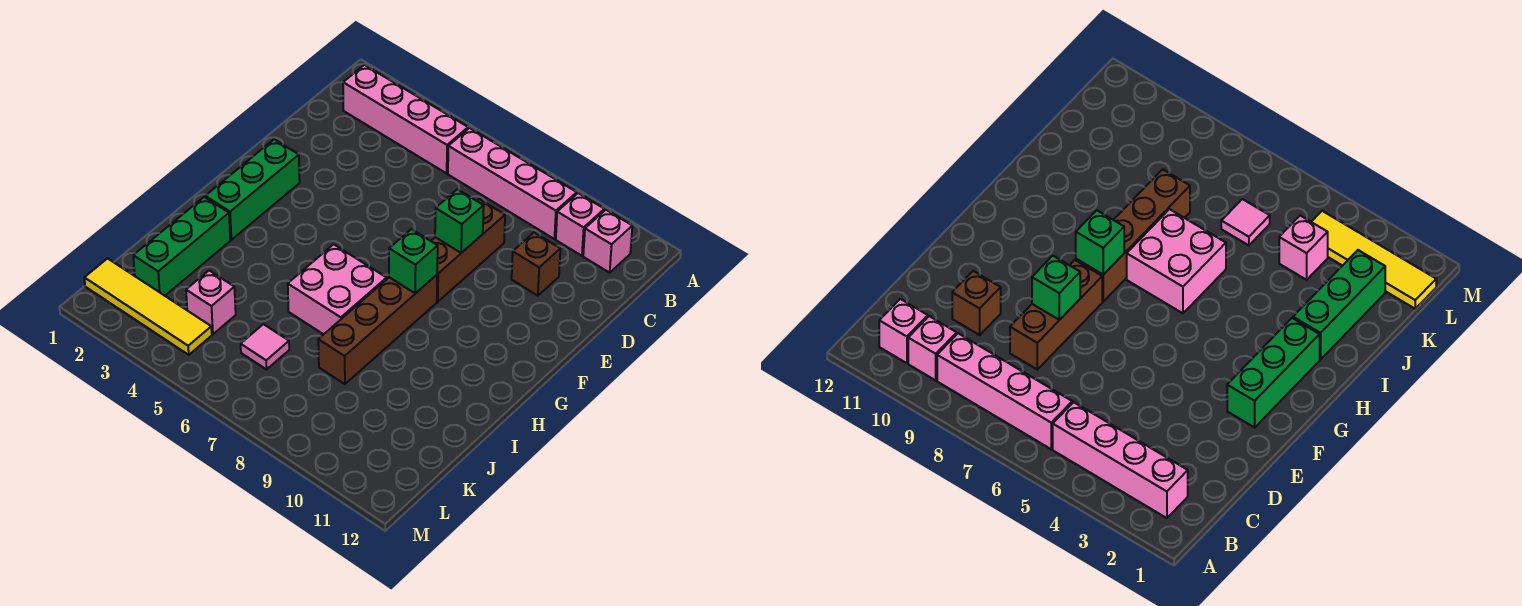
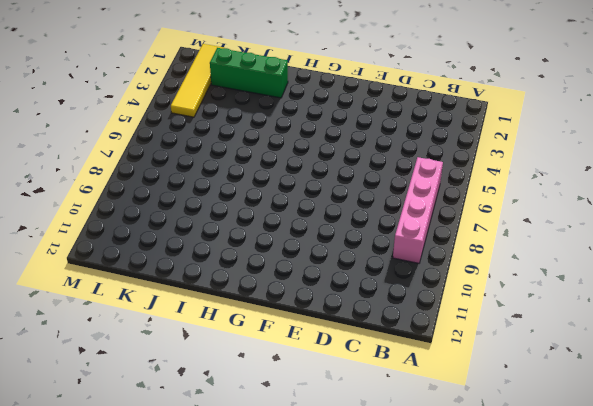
none -> pink 1x4 brick [343,65,468,173]
none -> pink 1x1 brick [556,193,604,256]
none -> pink 1x1 brick [583,210,632,273]

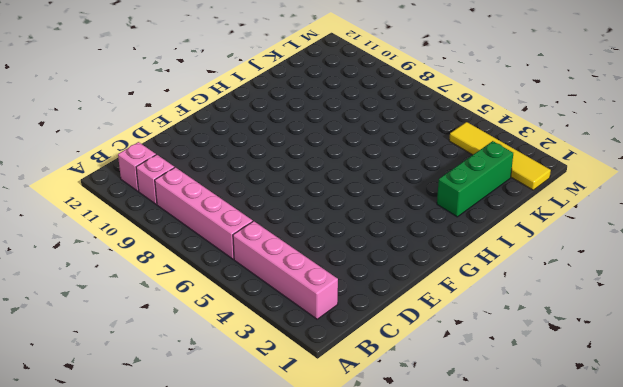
none -> brown 1x3 brick [431,199,505,302]
none -> brown 1x1 brick [512,233,560,296]
none -> green 1x3 brick [205,139,300,240]

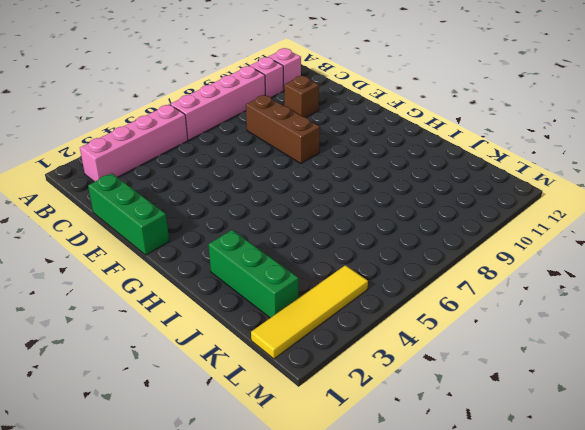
green 1x3 brick [88,173,169,255] -> green 1x3 brick moved to [205,139,300,240]
none -> brown 1x4 brick [318,275,437,384]
none -> pink 2x2 brick [288,244,387,334]
none -> pink 1x1 brick [186,271,236,334]

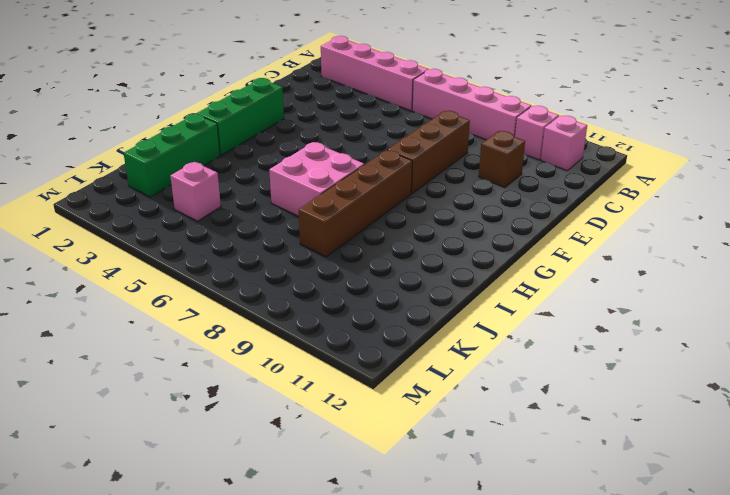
none -> pink 1x1 tile [241,324,289,369]
none -> yellow 1x4 tile [84,259,212,355]
none -> green 1x1 brick [435,189,484,253]

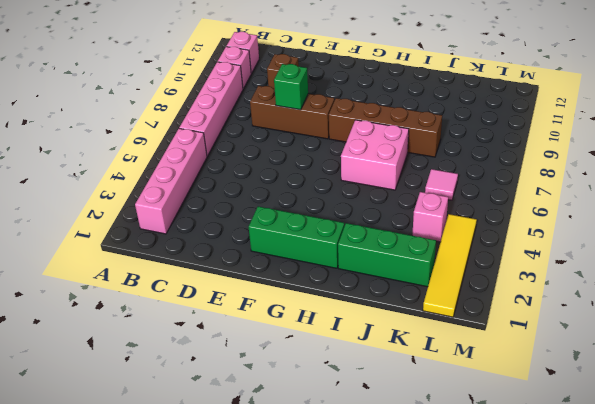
none -> green 1x1 brick [389,229,438,293]

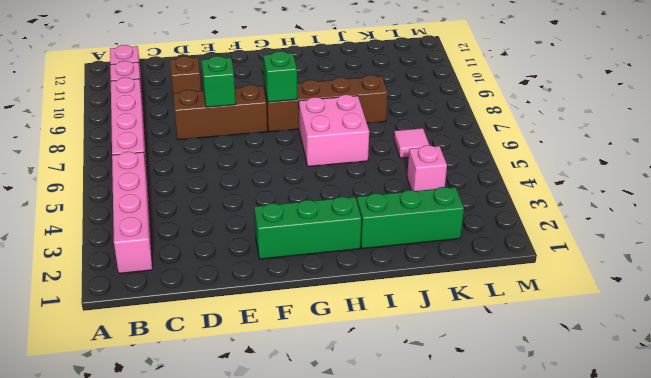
none -> yellow 1x4 tile [84,259,212,355]

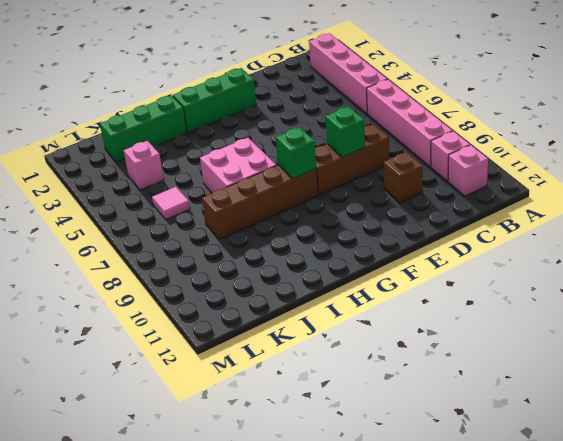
none -> yellow 1x4 tile [84,259,212,355]

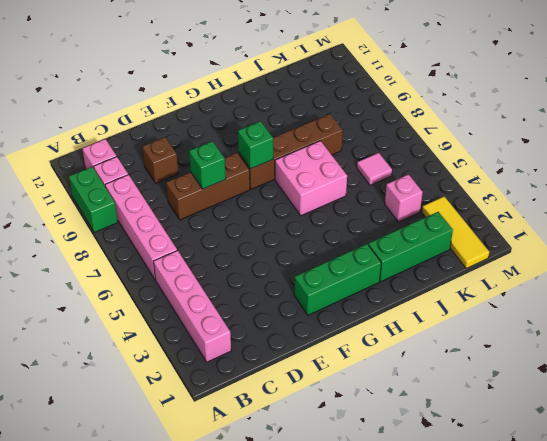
green 1x2 brick [69,167,118,232] -> none
yellow 1x3 tile [422,196,489,268] -> yellow 1x4 tile [84,259,212,355]

